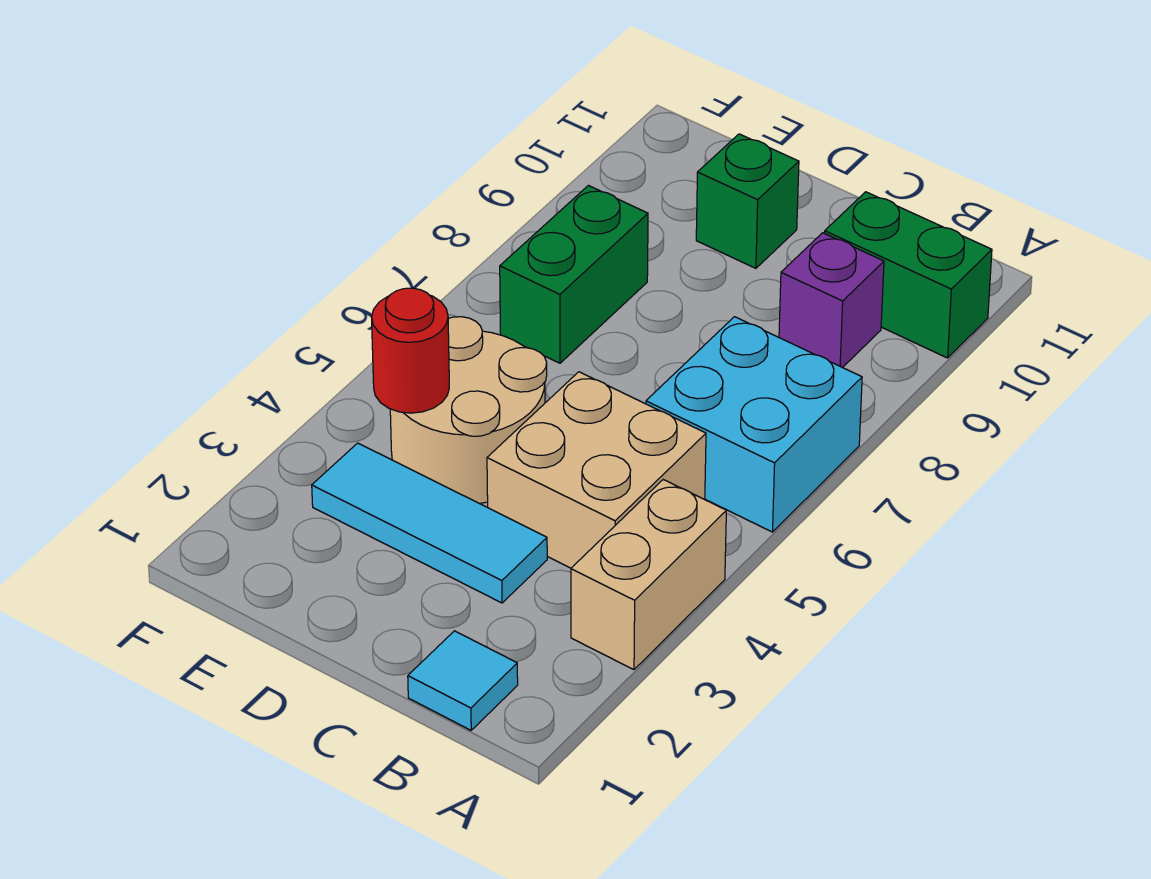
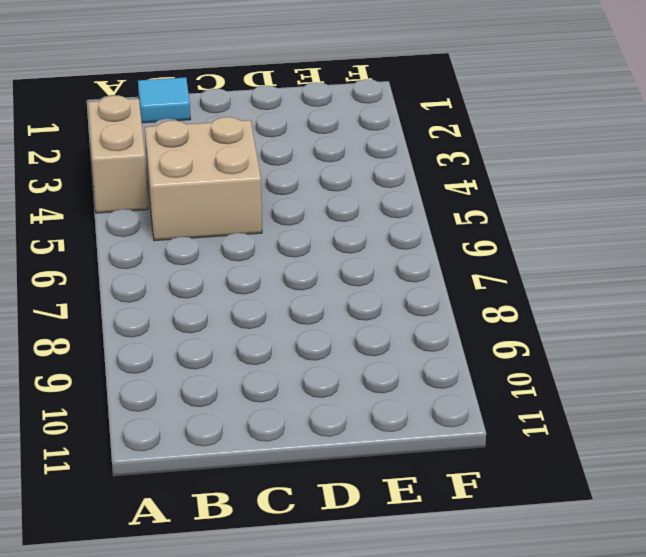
none -> cyan 2x2 brick [646,317,862,532]
none -> green 1x2 brick [825,192,992,358]

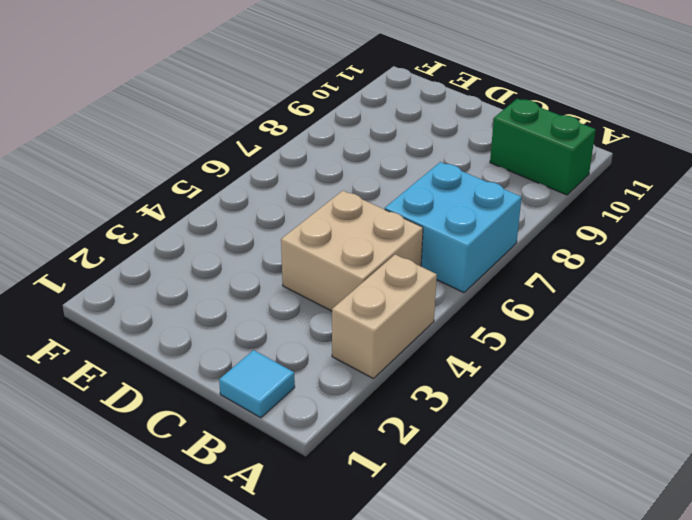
none -> purple 1x1 brick [779,233,884,368]
none -> cyan 1x3 tile [312,443,547,603]

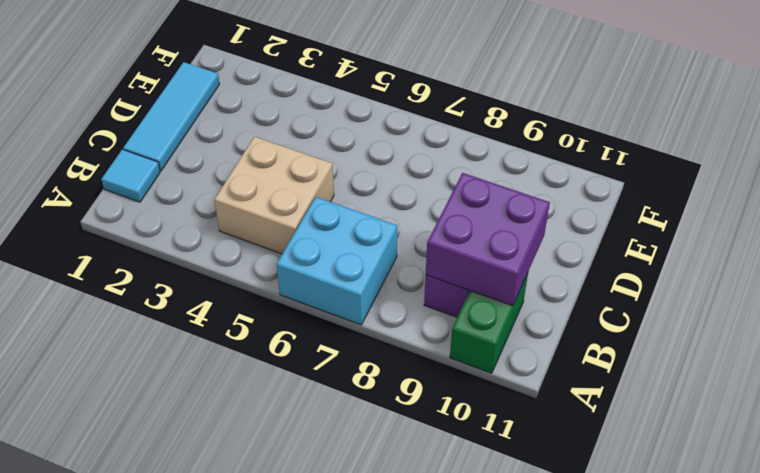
purple 2x2 brick [426,173,550,306] -> none
cyan 1x3 tile [123,62,219,171] -> cyan 1x3 tile moved to [312,443,547,603]
none -> tan 1x2 brick [571,480,726,670]
none -> tan 2x2 round brick [390,317,547,503]

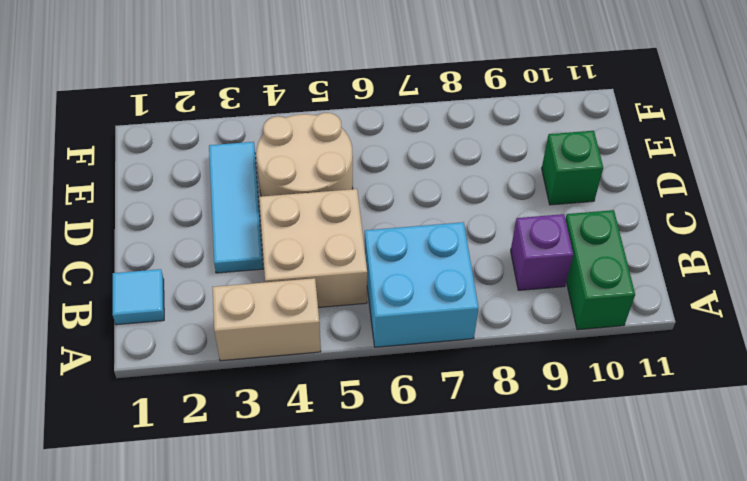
none -> green 1x2 brick [500,186,648,363]
none -> red 1x1 round brick [372,288,449,413]

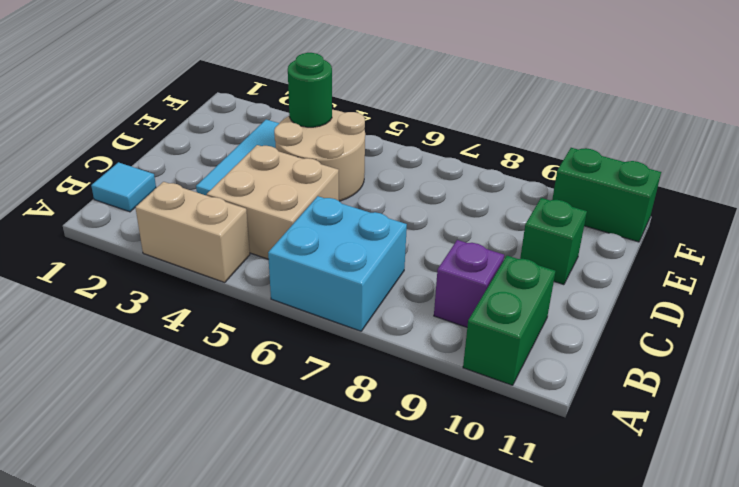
green 1x1 round brick [288,53,332,127] -> red 1x1 round brick [372,288,449,413]
green 1x2 brick [552,148,661,242] -> green 1x2 brick moved to [500,186,648,363]

